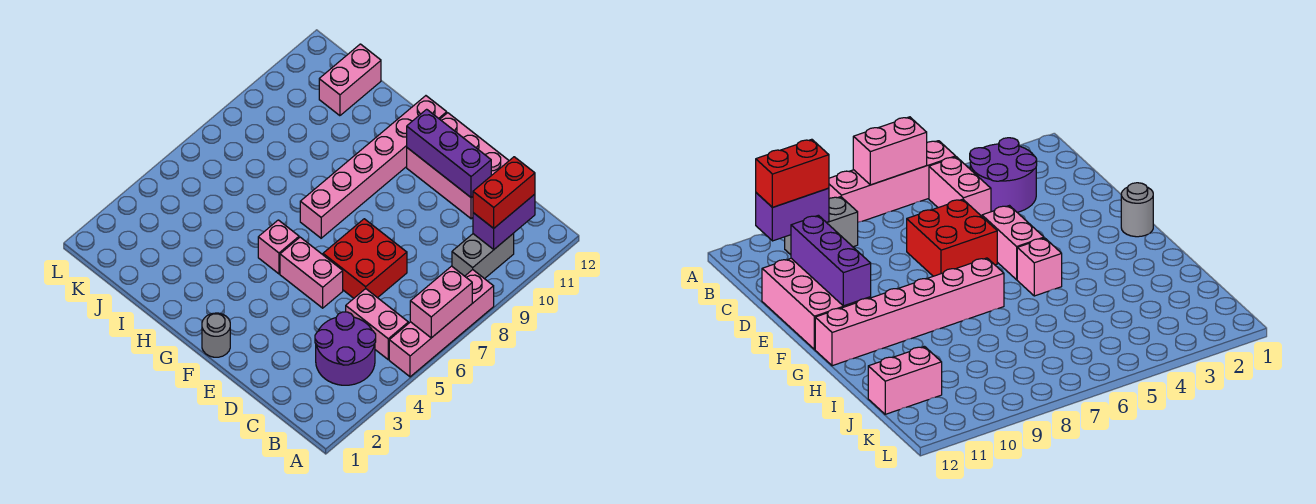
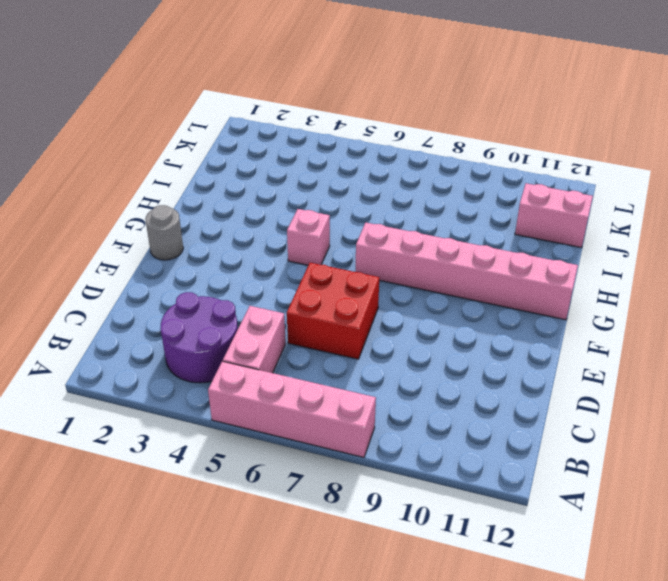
none -> grey 1x2 brick [452,233,514,279]
none -> pink 2x3 brick [407,113,509,219]
none -> pink 1x2 brick [280,237,343,308]

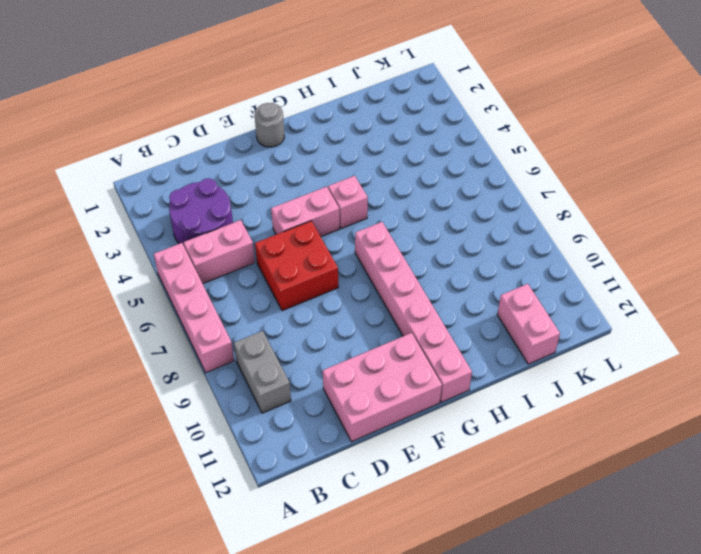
none -> pink 1x2 brick [410,266,472,338]
none -> purple 1x2 brick [473,194,535,249]
none -> purple 1x3 brick [407,109,491,197]

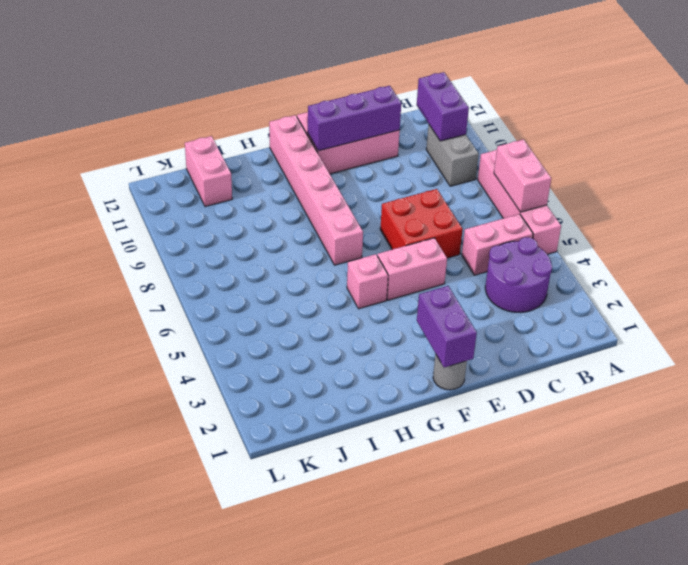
purple 1x2 brick [417,286,477,368] -> none
none -> red 1x2 brick [473,157,535,228]

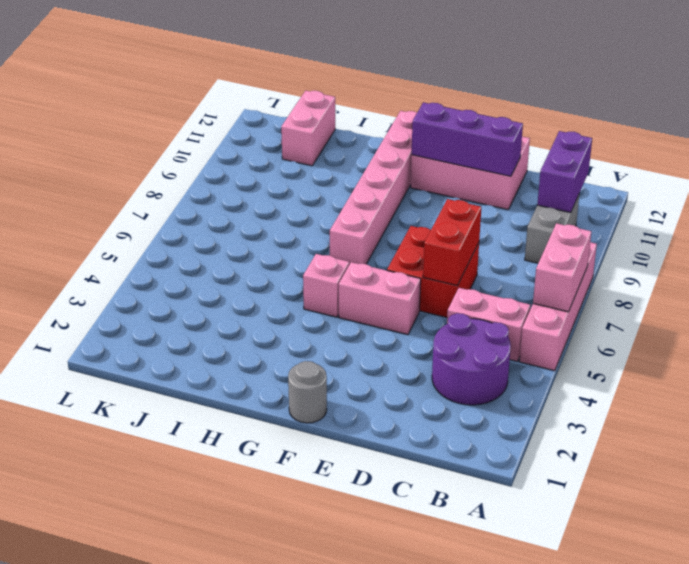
red 1x2 brick [423,199,481,286] -> red 1x2 brick moved to [473,157,535,228]

